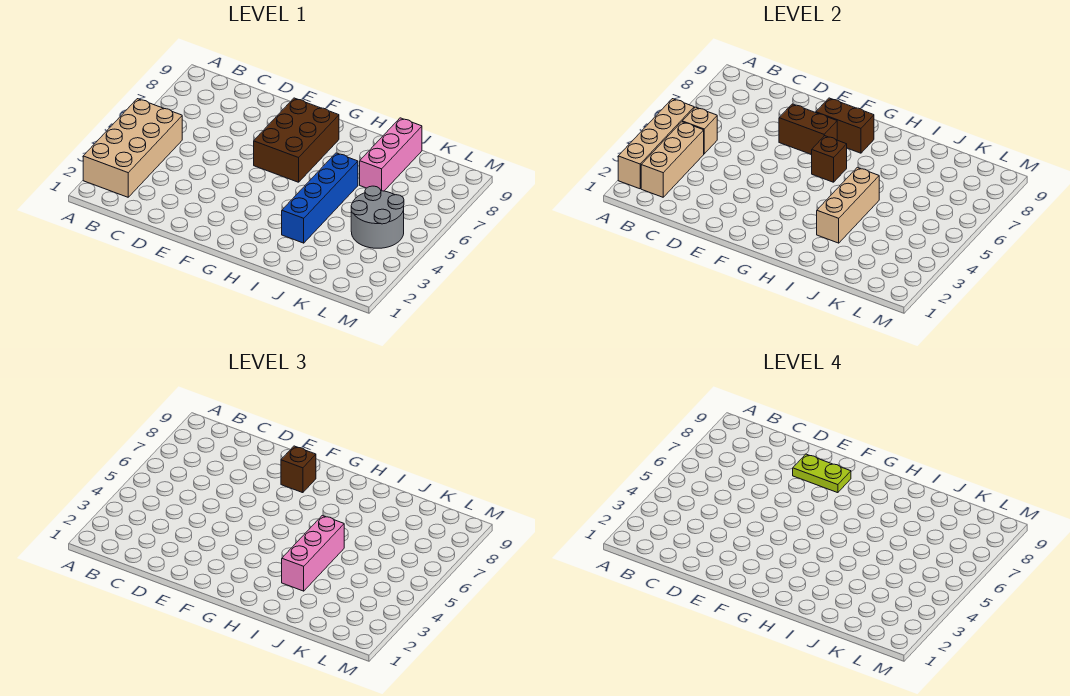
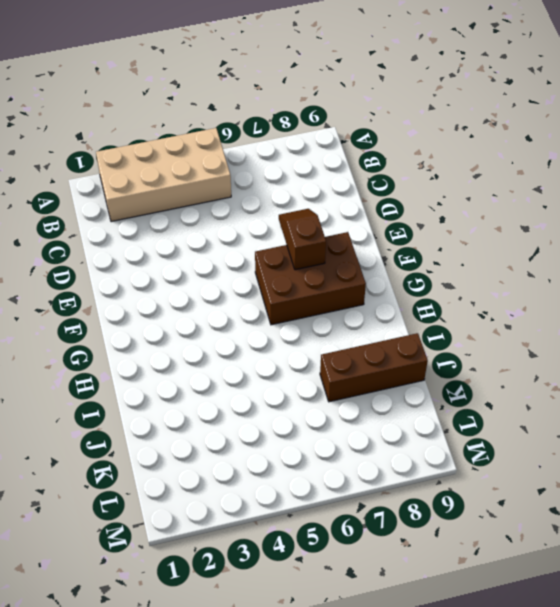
brown 1x2 slope [279,209,326,270] -> brown 1x2 brick [779,104,837,155]
brown 1x3 brick [320,333,428,402] -> pink 1x3 brick [360,118,422,191]
none -> blue 1x4 brick [282,153,358,243]
none -> grey 2x2 round brick [351,186,404,248]
none -> tan 1x4 brick [618,99,694,189]

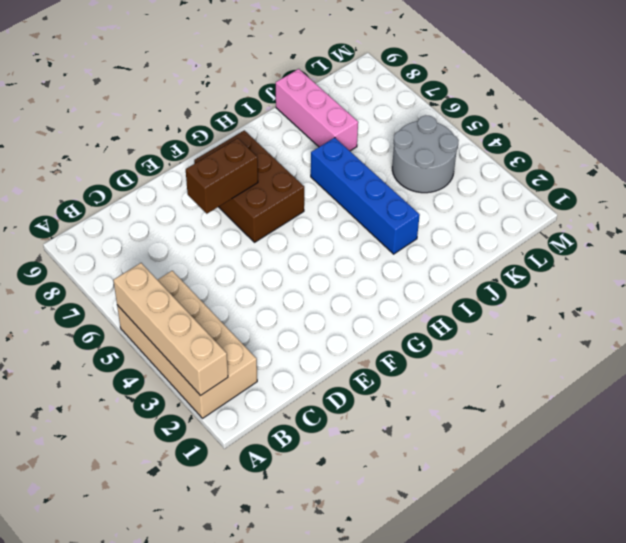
none -> tan 1x3 brick [641,122,704,197]
none -> tan 1x1 brick [682,107,717,154]
none -> brown 1x2 brick [816,98,874,153]

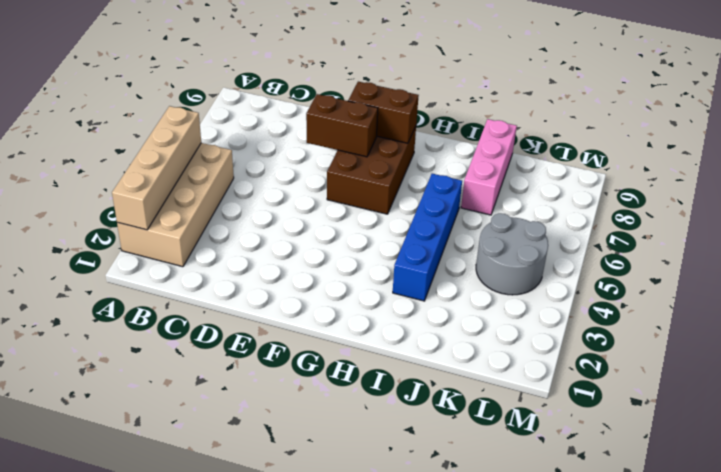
none -> tan 1x3 brick [641,122,704,197]
none -> tan 1x1 brick [682,107,717,154]
none -> brown 1x1 brick [812,136,847,182]

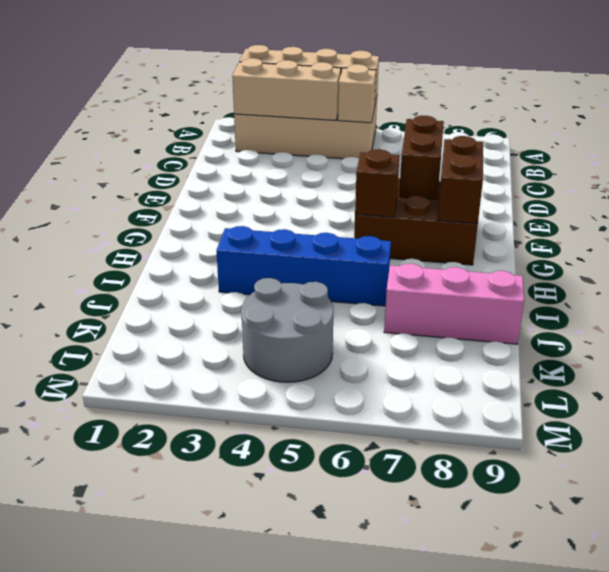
none -> tan 1x3 brick [817,167,879,243]
none -> brown 1x1 brick [281,446,316,493]
none -> pink 1x3 brick [282,515,344,591]

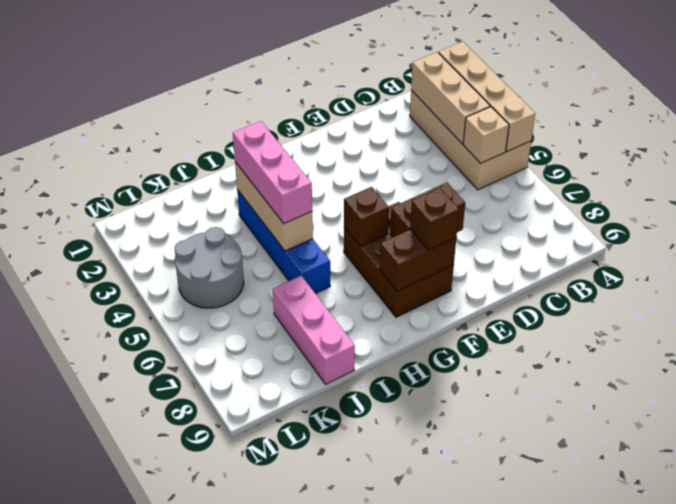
none -> lime 1x2 plate [793,454,851,493]

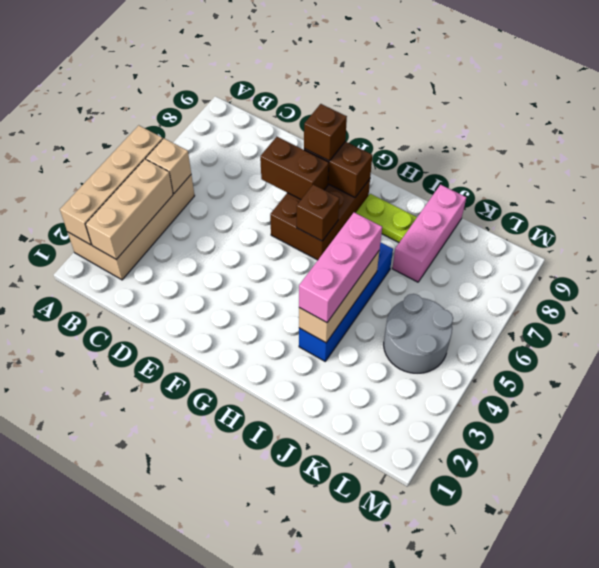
lime 1x2 plate [356,194,417,242] -> lime 1x2 plate moved to [793,454,851,493]

